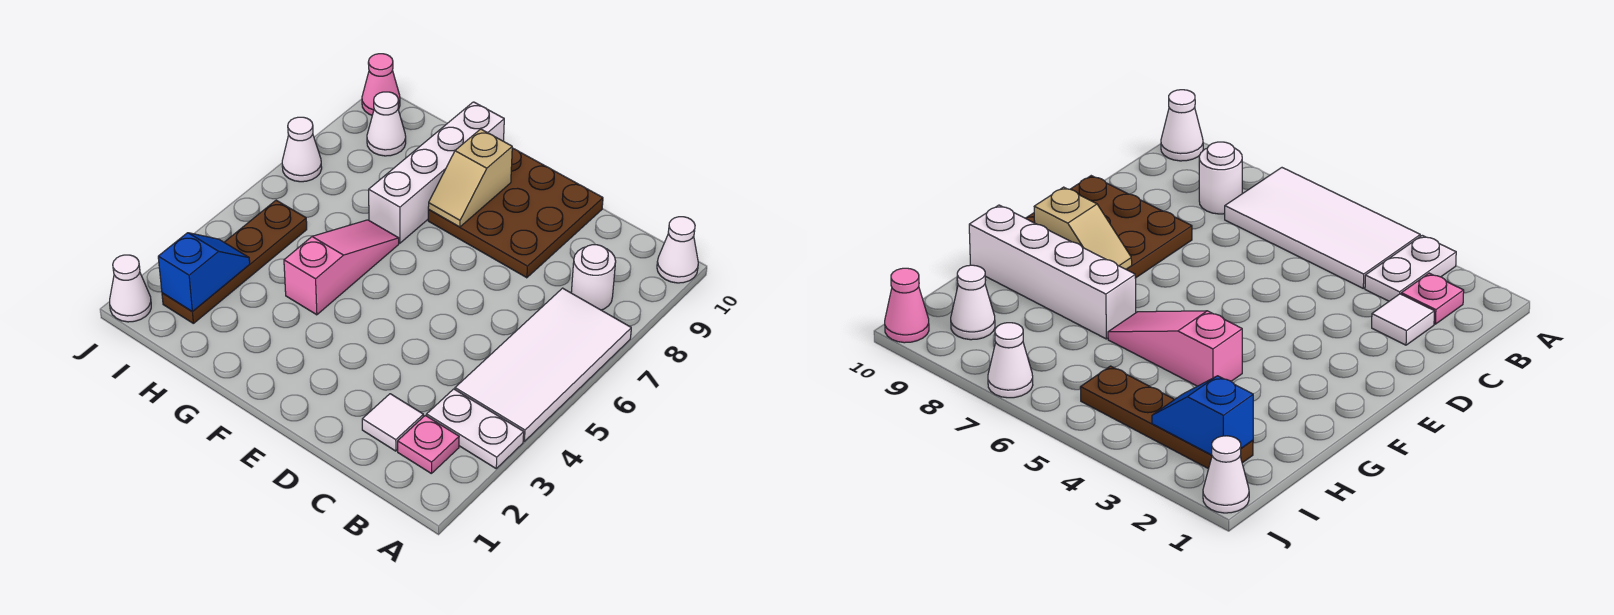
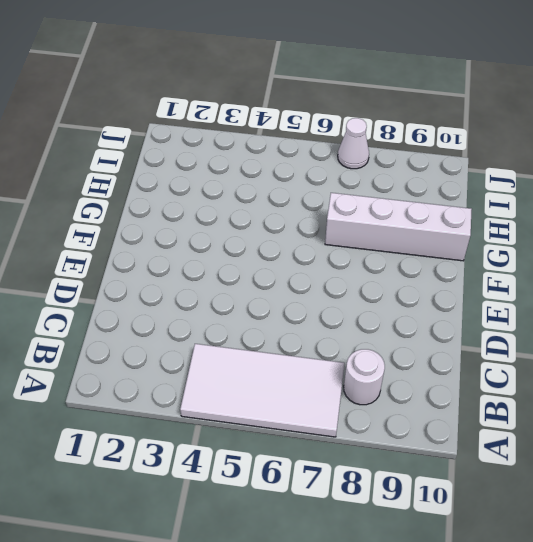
none -> white 1x2 plate [427,389,524,468]
none -> white 1x1 cone [657,217,698,283]
none -> pink 1x1 plate [398,415,459,473]

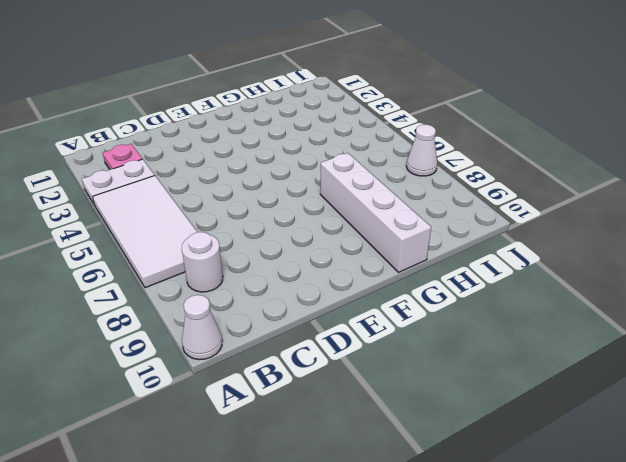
none -> white 1x1 tile [362,394,423,451]
none -> brown 3x3 plate [428,148,603,278]
none -> pink 1x3 slope [284,220,399,315]

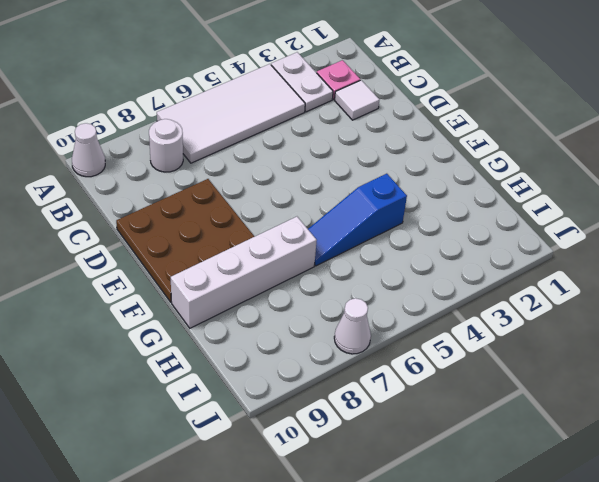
blue 1x3 slope [308,174,407,266] -> pink 1x3 slope [284,220,399,315]
none -> brown 1x4 plate [162,200,307,323]
none -> white 1x1 cone [367,92,406,156]
none -> white 1x1 cone [110,255,151,322]

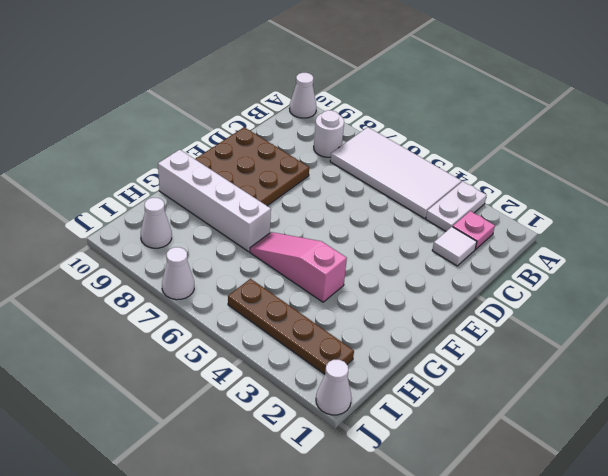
none -> pink 1x1 cone [362,54,400,115]
none -> tan 1x2 slope [428,129,512,227]
none -> blue 1x2 slope [158,233,250,312]

